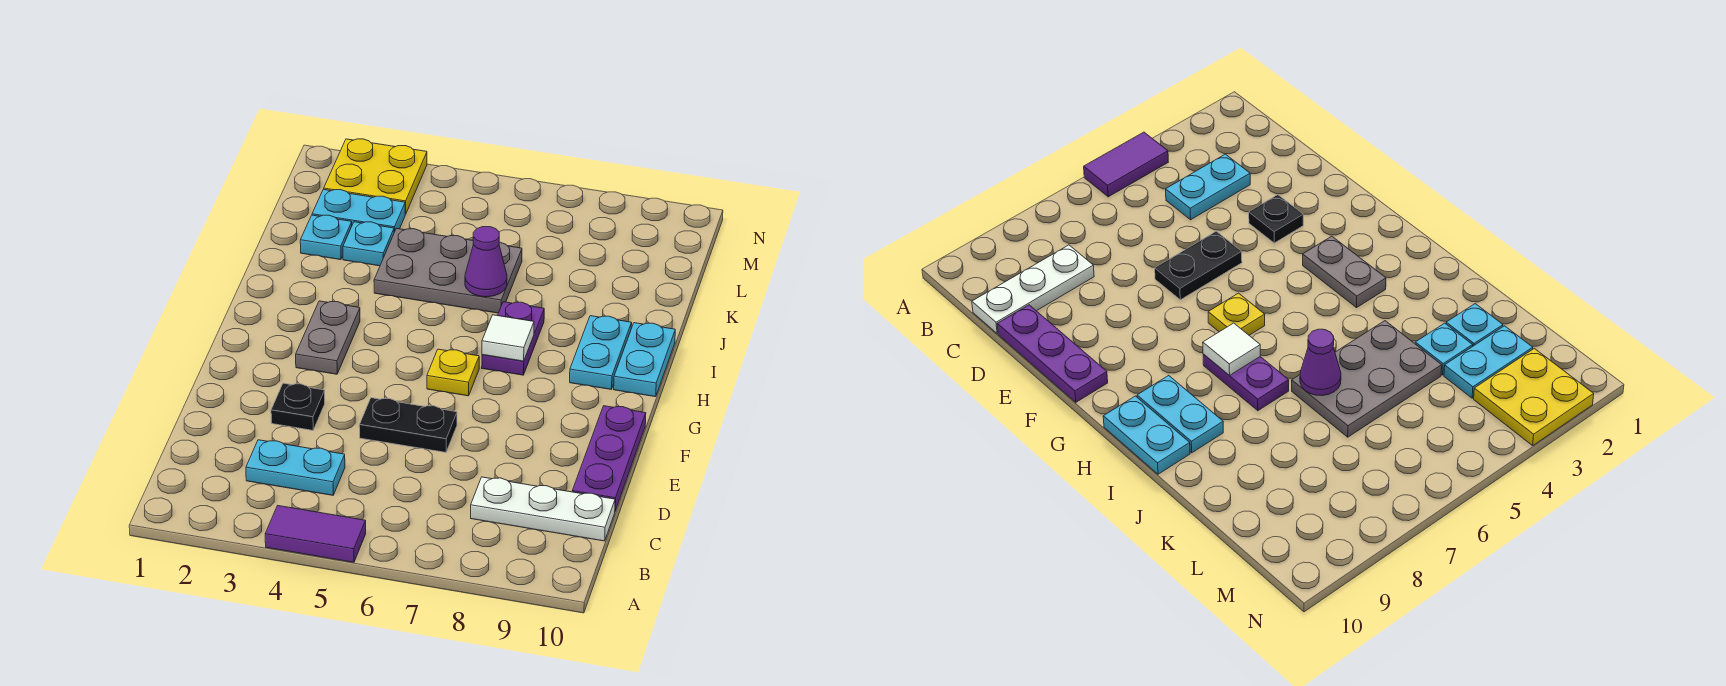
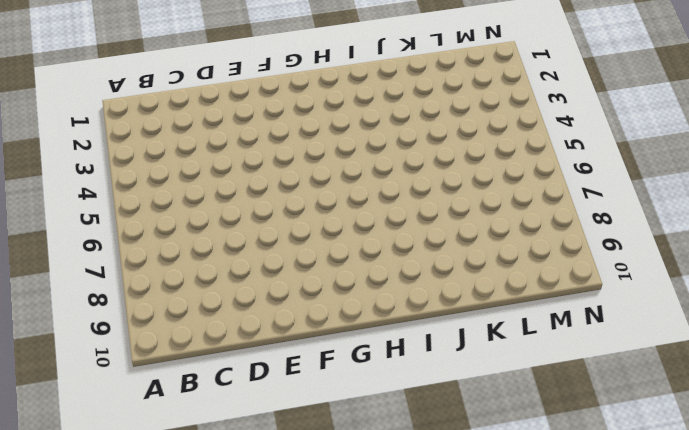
none -> purple 1x2 tile [265,506,366,562]
none -> cyan 1x2 plate [246,440,345,495]
none -> white 1x3 plate [471,477,615,541]

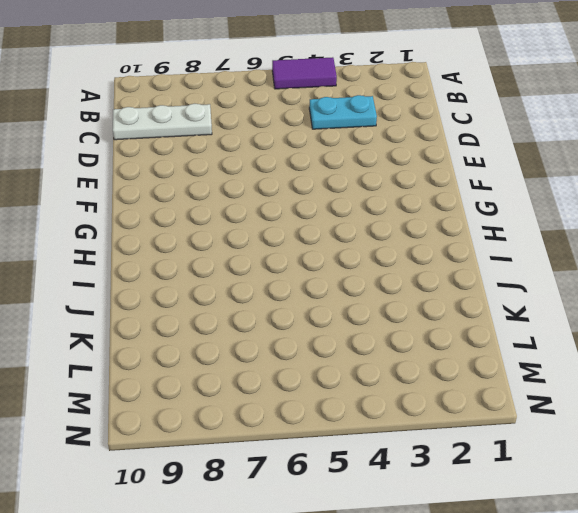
none -> purple 1x3 plate [572,406,646,511]
none -> black 1x1 plate [271,383,325,430]
none -> black 1x2 plate [359,398,457,452]

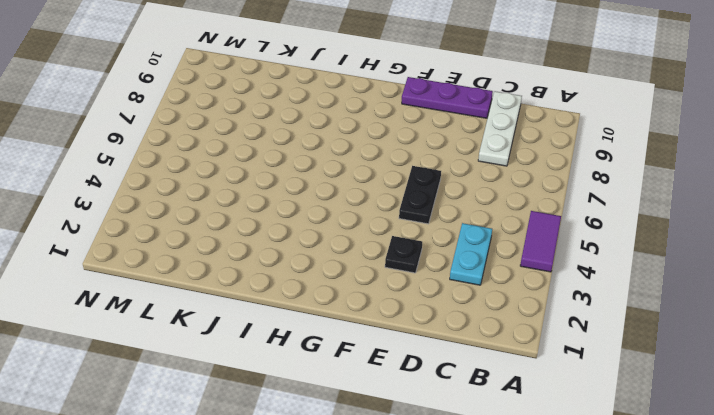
none -> grey 1x2 plate [296,301,360,374]
none -> yellow 1x1 plate [427,349,479,396]
none -> purple 1x2 plate [482,302,544,375]

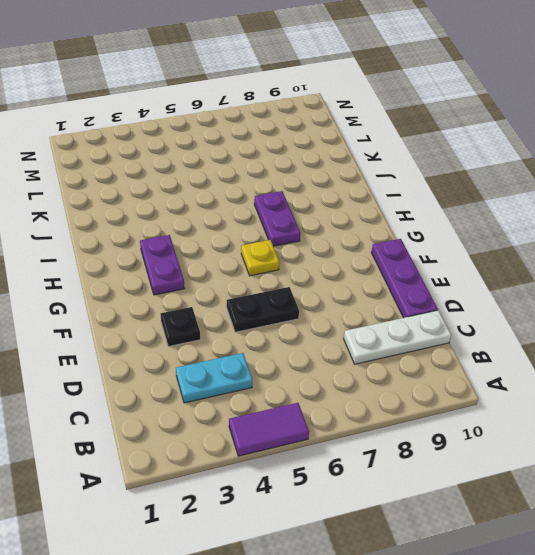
purple 1x2 plate [140,235,185,295] -> grey 1x2 plate [296,301,360,374]
none -> cyan 1x2 plate [570,316,632,389]
none -> cyan 1x2 plate [614,323,675,397]
none -> grey 2x3 plate [374,228,522,313]

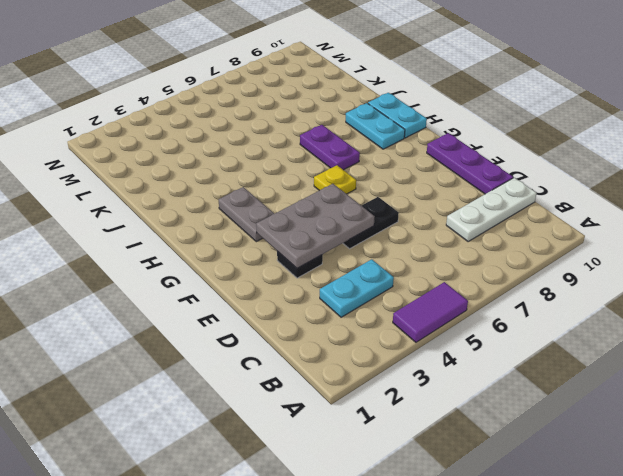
grey 2x3 plate [256,184,375,268] -> grey 2x3 plate moved to [374,228,522,313]
none -> cyan 1x1 plate [300,215,352,260]
none -> cyan 1x1 plate [343,222,394,266]
none -> cyan 1x2 plate [312,189,405,232]

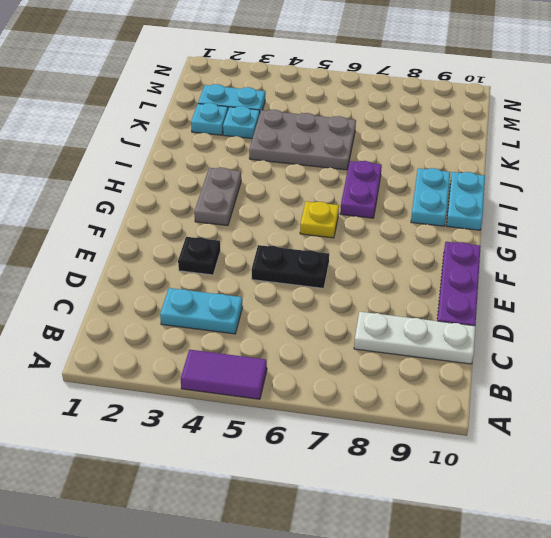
none -> yellow 2x2 plate [324,139,427,214]
none -> white 1x1 tile [482,315,534,361]
none -> purple 1x1 cone [465,227,507,297]

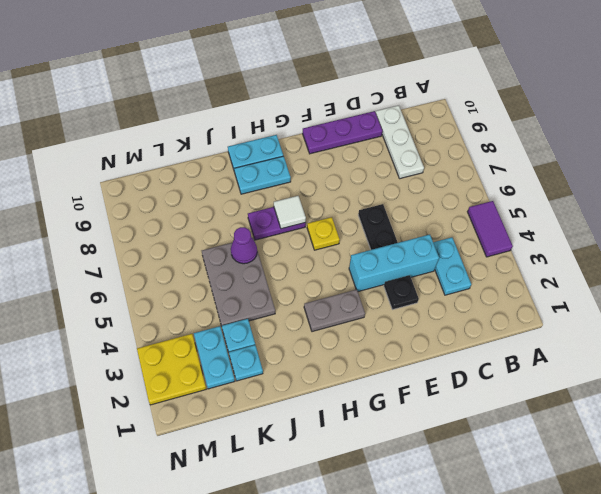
cyan 1x3 brick [349,235,439,292] -> none

